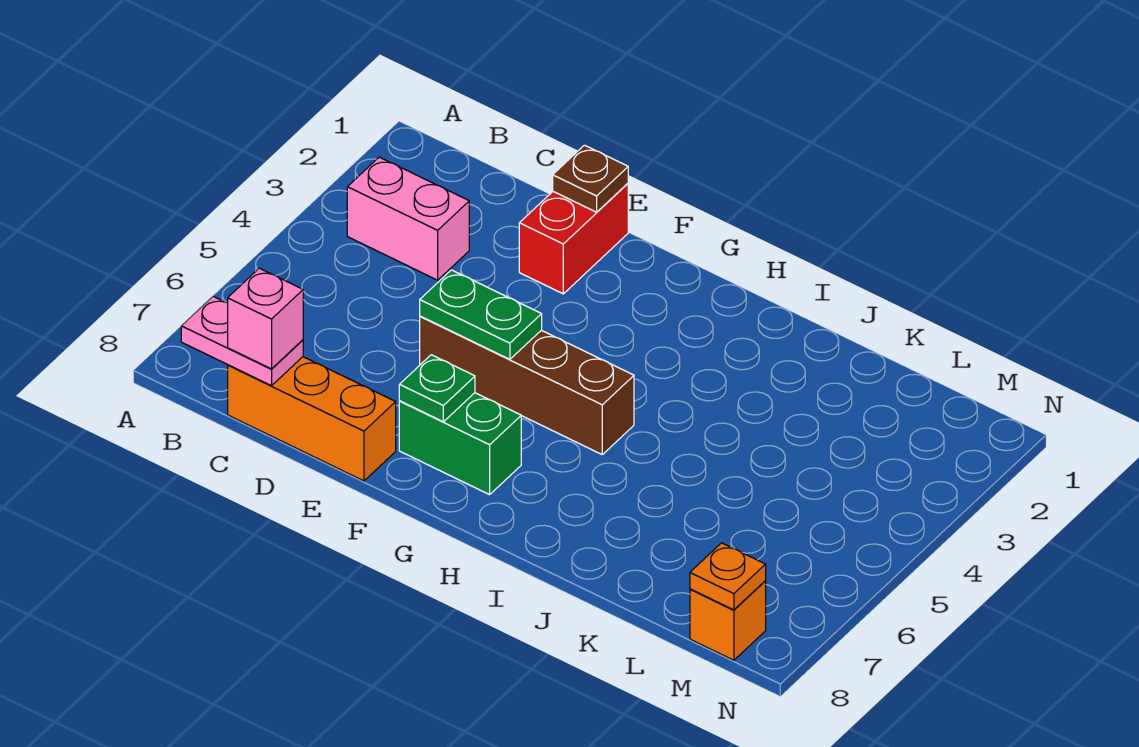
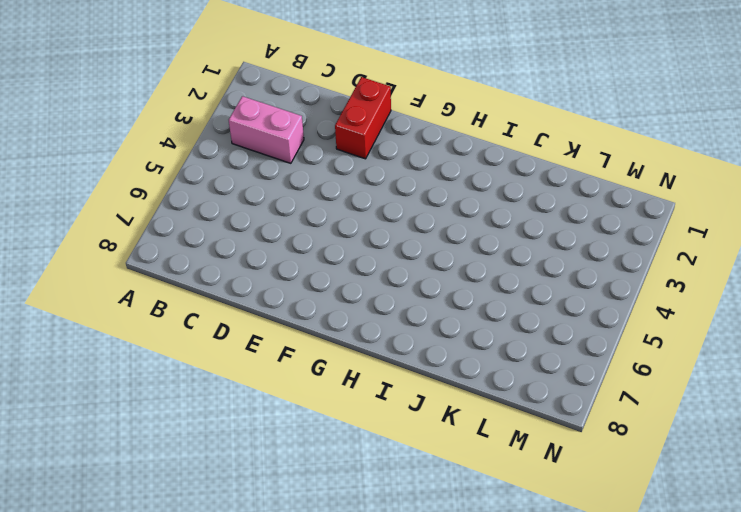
none -> orange 1x3 brick [228,357,396,481]
none -> brown 1x4 brick [420,316,634,454]
none -> green 1x2 brick [399,393,521,495]

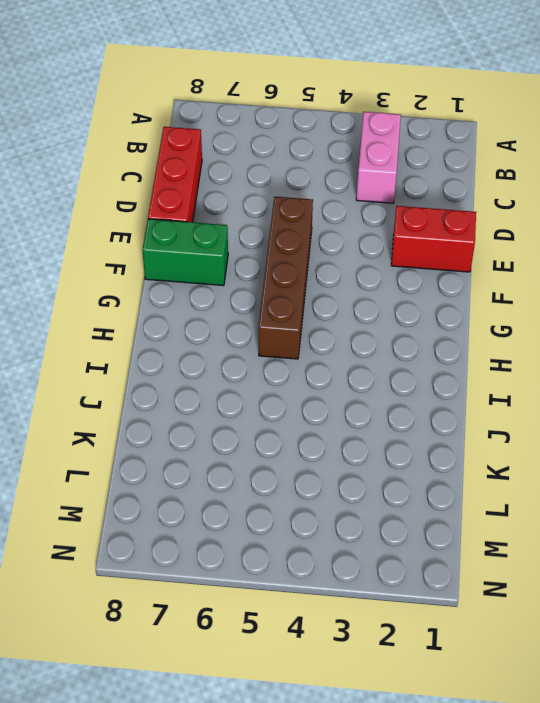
red 1x3 brick [148,127,202,222] -> orange 1x3 brick [228,357,396,481]
green 1x2 brick [142,219,228,286] -> green 1x2 brick turned to [399,393,521,495]
none -> orange 1x1 brick [690,581,766,660]
none -> pink 1x2 plate [181,296,303,386]
none -> brown 1x1 plate [553,145,628,212]

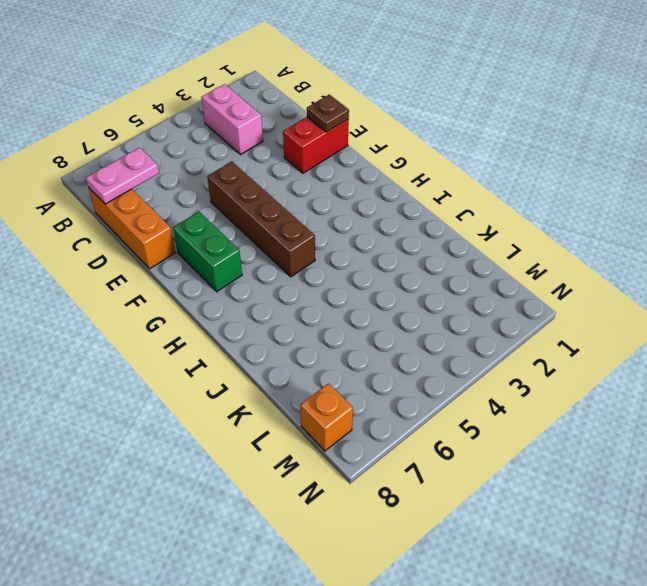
pink 1x2 plate [86,148,159,204] -> pink 1x2 plate turned to [181,296,303,386]
none -> green 1x2 plate [420,270,542,359]
none -> green 1x1 plate [399,355,475,422]
none -> orange 1x1 plate [690,543,766,610]

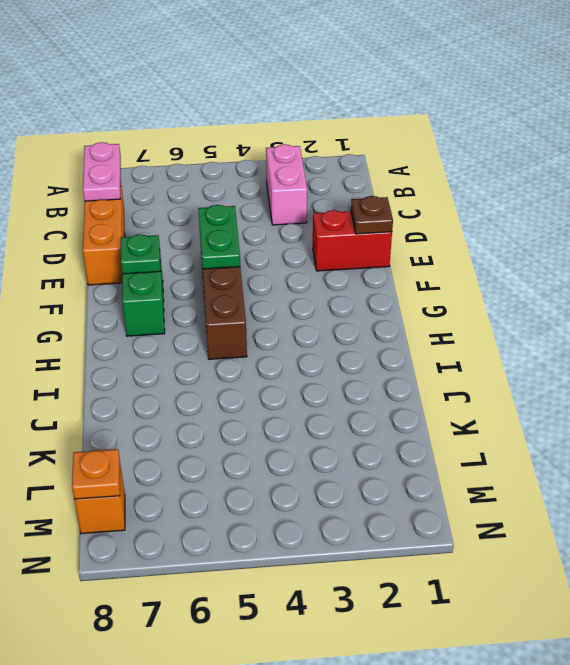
none -> pink 1x1 brick [228,268,303,369]

